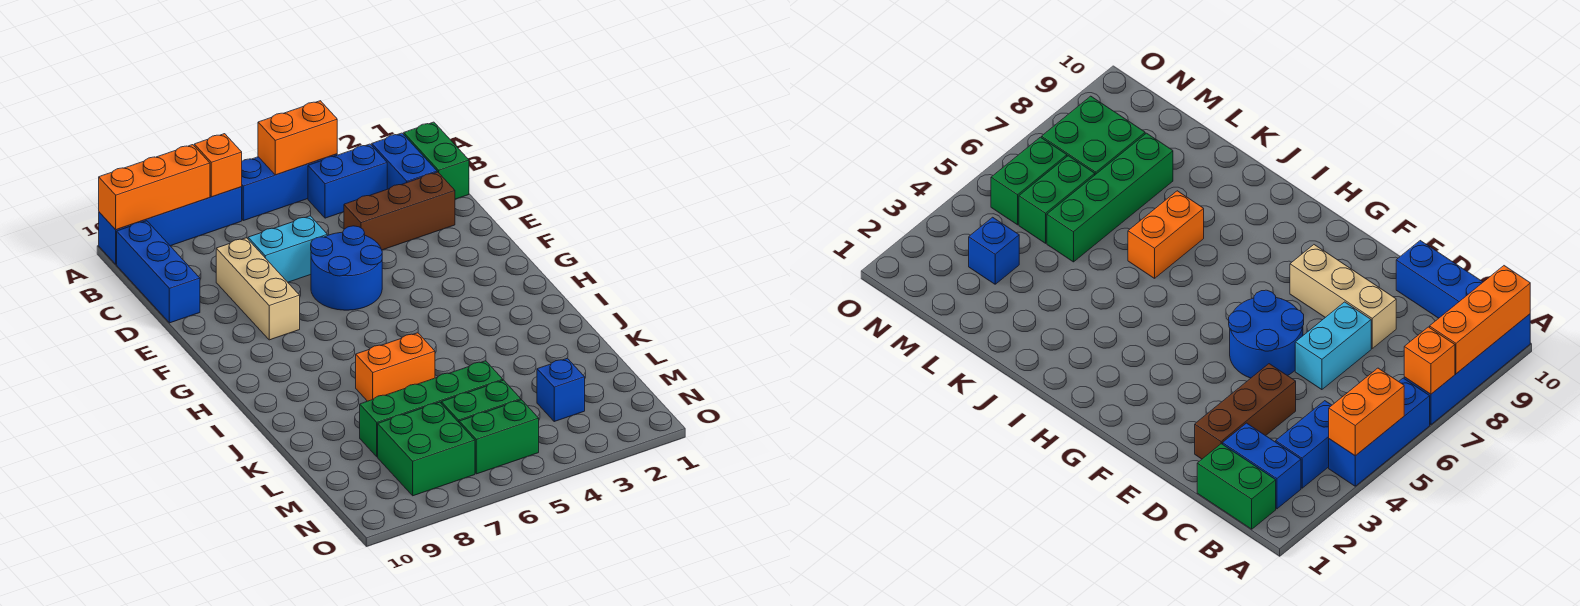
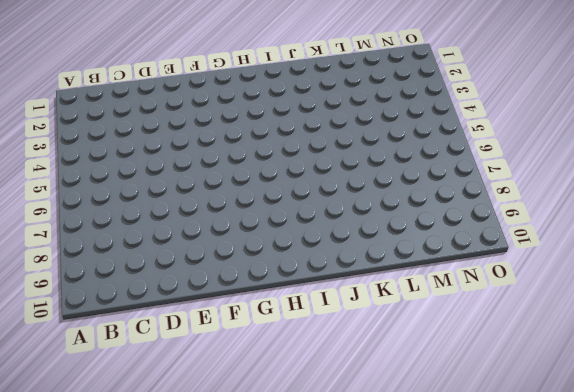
none -> blue 1x3 brick [242,154,337,221]
none -> blue 1x4 brick [99,187,242,264]
none -> green 1x2 brick [404,122,469,199]

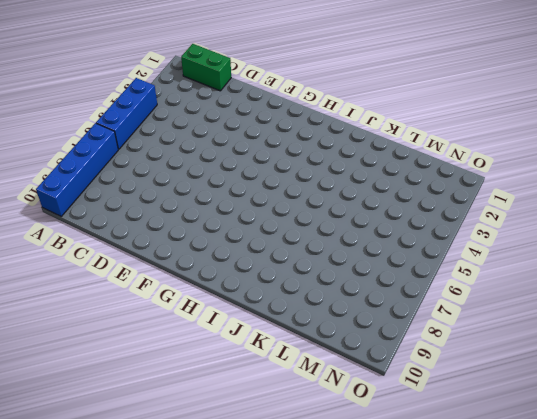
none -> blue 1x2 brick [372,133,437,189]
none -> blue 1x2 brick [308,144,387,218]
none -> blue 1x3 brick [117,221,200,323]

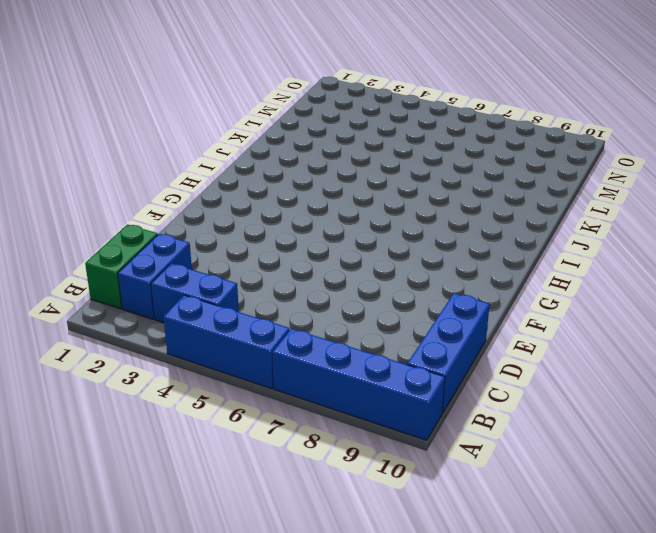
none -> brown 1x3 brick [344,172,455,250]
none -> cyan 1x2 brick [248,216,327,282]
none -> tan 1x3 brick [216,238,300,340]

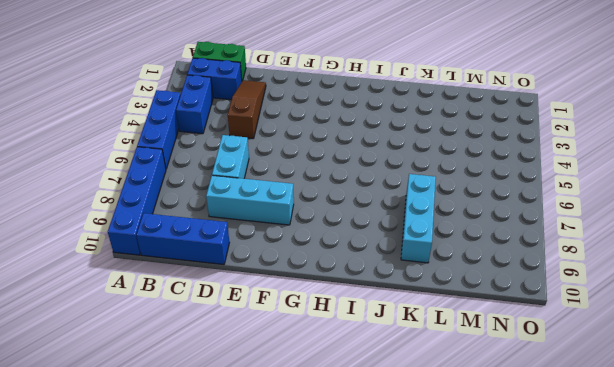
brown 1x3 slope [228,80,266,139] -> brown 1x3 brick [344,172,455,250]
cyan 1x3 brick [206,175,294,225] -> tan 1x3 brick [216,238,300,340]
cyan 1x3 brick [401,174,436,263] -> none
none -> blue 2x2 round brick [311,226,382,310]
none -> orange 1x2 brick [356,333,435,401]
none -> green 1x4 brick [360,361,503,457]

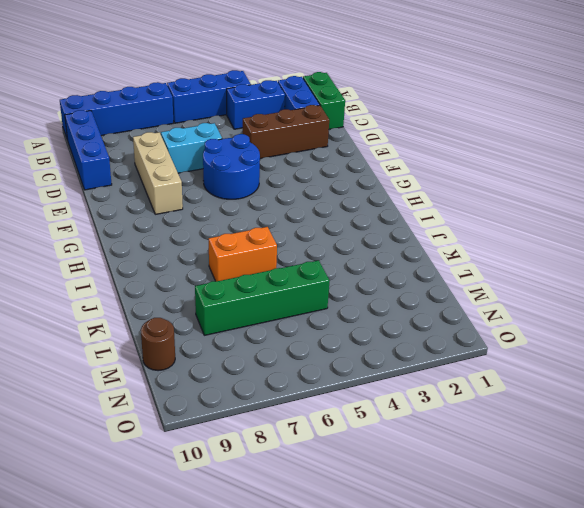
brown 1x1 round brick [141,318,175,371] -> none
none -> blue 1x1 brick [537,358,585,422]
none -> green 1x2 brick [441,380,521,422]
none -> green 2x2 brick [378,402,475,496]

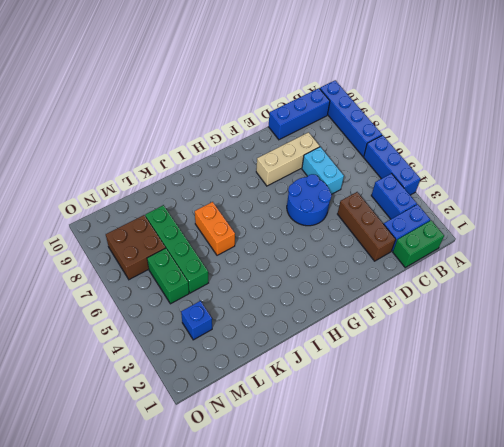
brown 2x2 brick [106,215,166,280] -> green 2x2 brick [378,402,475,496]
none -> green 1x2 brick [459,400,539,474]
none -> orange 1x2 brick [258,101,337,175]
none -> orange 1x1 brick [194,134,242,197]

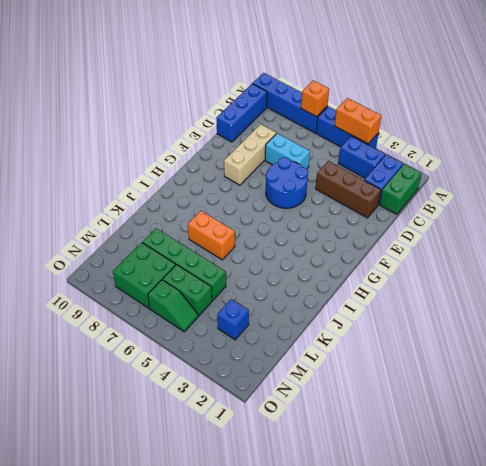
green 1x2 slope [148,280,198,332] -> green 1x2 brick [459,400,539,474]
none -> orange 1x3 brick [99,145,210,230]

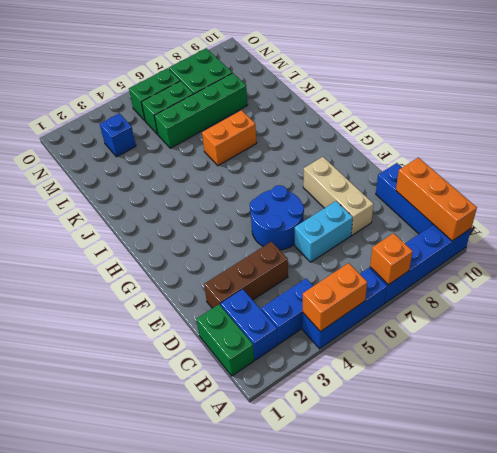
orange 1x3 brick [396,158,477,241] -> orange 1x3 brick turned to [99,145,210,230]

